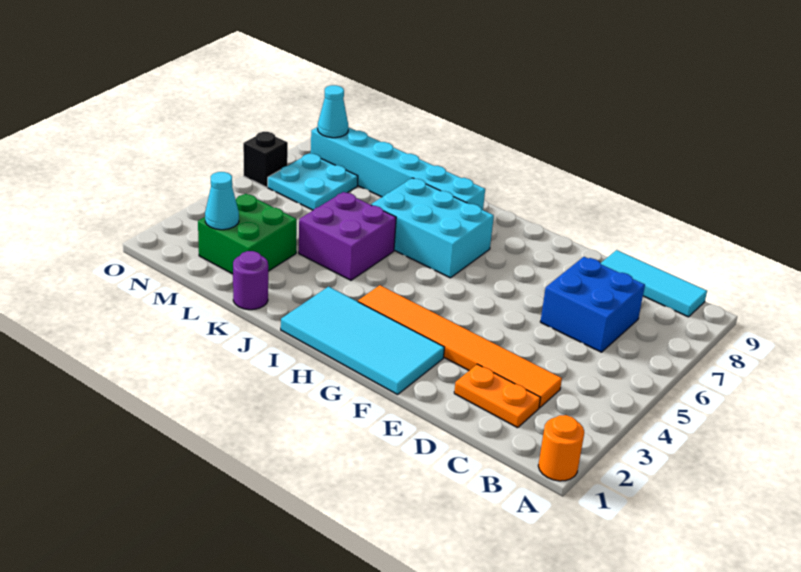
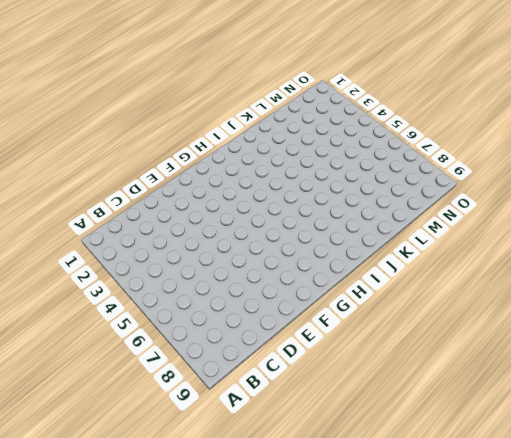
none -> orange 1x1 round brick [538,415,584,481]
none -> cyan 1x3 tile [601,250,707,317]
none -> orange 1x2 plate [454,364,541,428]

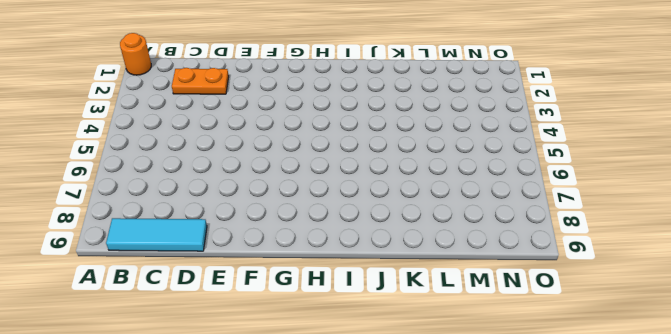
none -> orange 1x6 tile [358,285,562,408]
none -> blue 2x2 brick [540,257,645,352]
none -> cyan 2x4 tile [281,287,444,395]

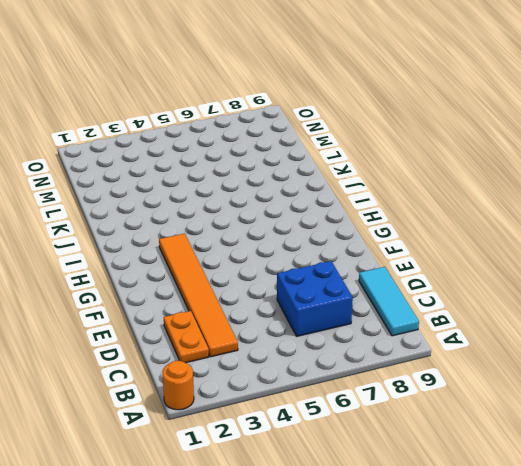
none -> cyan 2x4 tile [281,287,444,395]
none -> cyan 2x3 brick [371,178,494,278]
none -> cyan 1x6 brick [311,127,485,210]

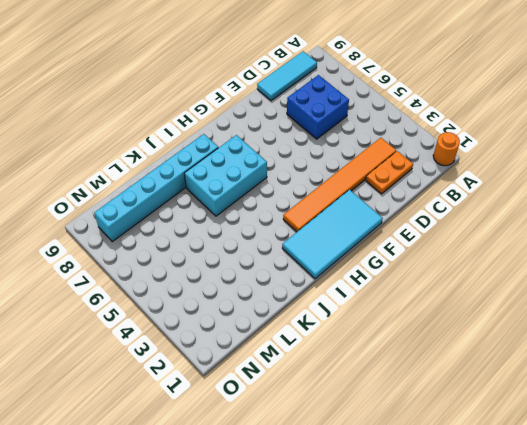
none -> purple 2x2 brick [299,192,396,280]
none -> purple 1x1 round brick [233,251,268,310]
none -> green 2x2 brick [198,194,297,274]

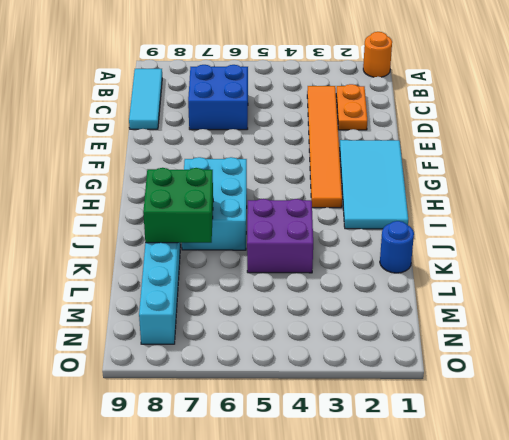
green 2x2 brick [143,168,213,243] -> green 2x2 brick moved to [198,194,297,274]
blue 1x1 round brick [380,221,414,273] -> purple 1x1 round brick [233,251,268,310]
none -> cyan 2x2 plate [268,154,358,210]
none -> black 1x1 brick [243,132,288,187]
none -> cyan 1x1 cone [205,172,239,230]

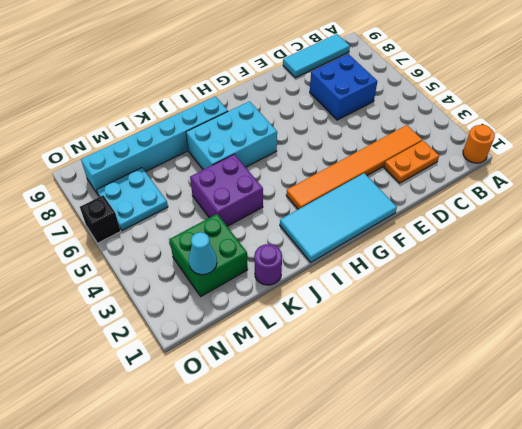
none -> cyan 1x1 cone [318,85,348,138]

